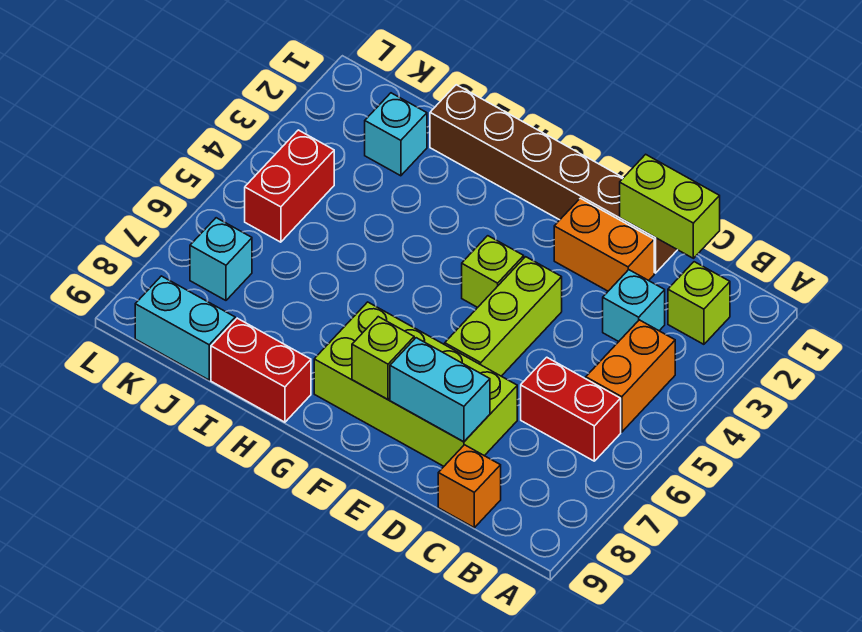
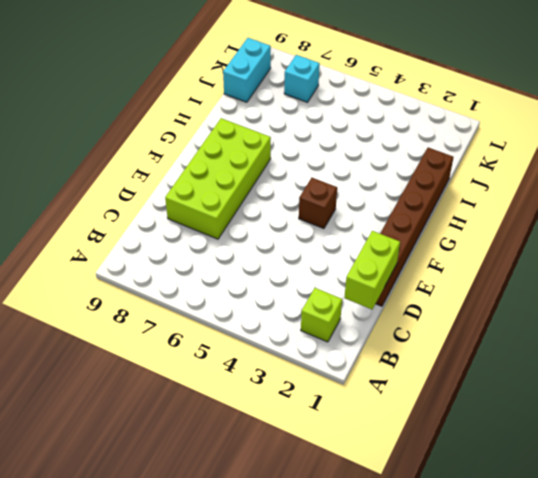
brown 1x1 brick [299,178,337,229] -> lime 1x1 brick [462,236,524,307]
none -> orange 1x2 brick [586,320,675,432]
none -> red 1x2 brick [521,357,621,461]
none -> cyan 1x1 brick [603,270,665,342]

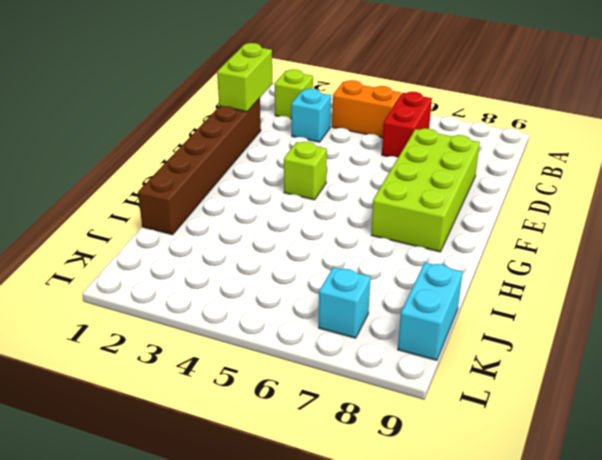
none -> orange 1x1 brick [438,445,501,528]
none -> orange 1x2 brick [554,198,654,291]
none -> lime 1x3 brick [445,257,562,376]

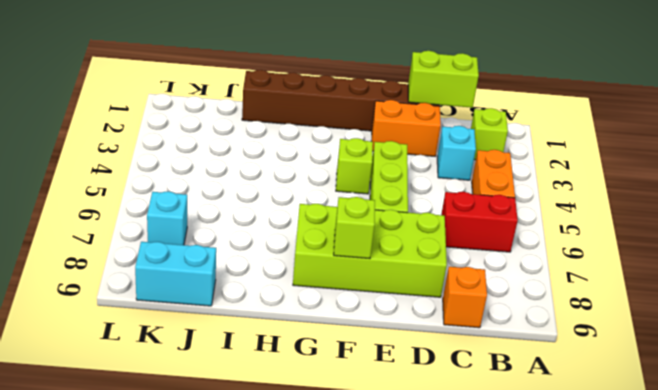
none -> red 1x2 brick [211,318,311,422]
none -> cyan 1x1 brick [365,93,427,176]
none -> red 1x2 brick [245,130,334,242]

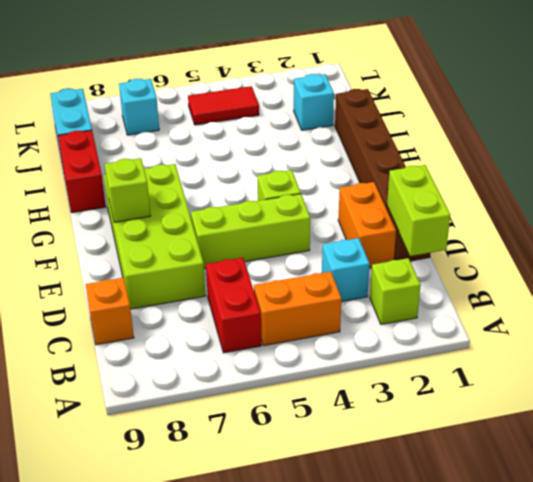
red 1x2 tile [188,86,259,125] -> red 1x2 brick [245,130,334,242]
none -> cyan 1x2 brick [390,338,490,442]

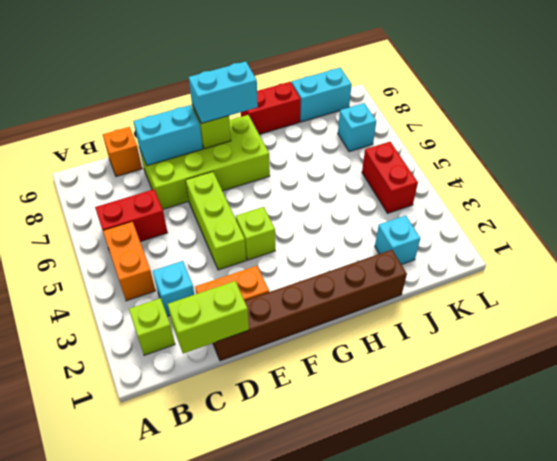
cyan 1x2 brick [189,62,258,123] -> none

